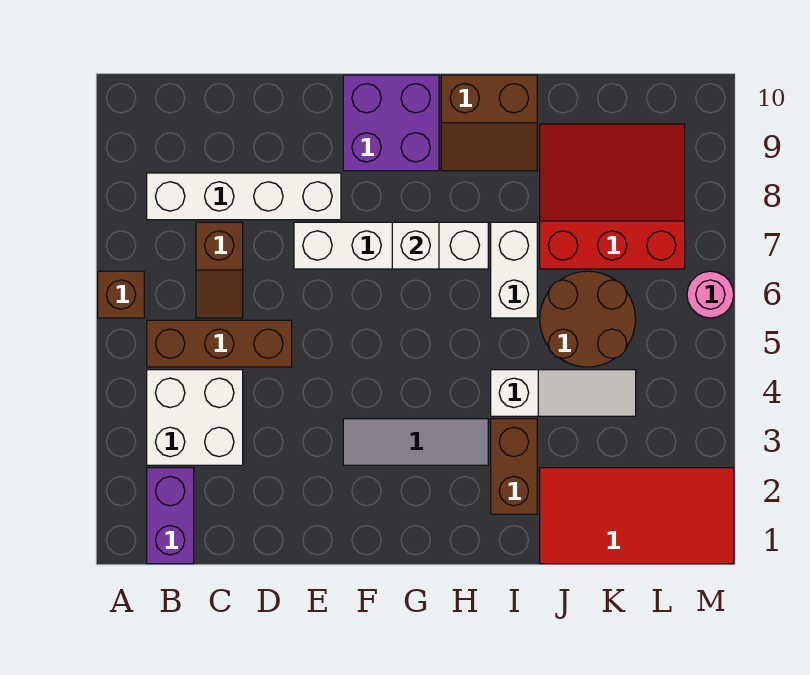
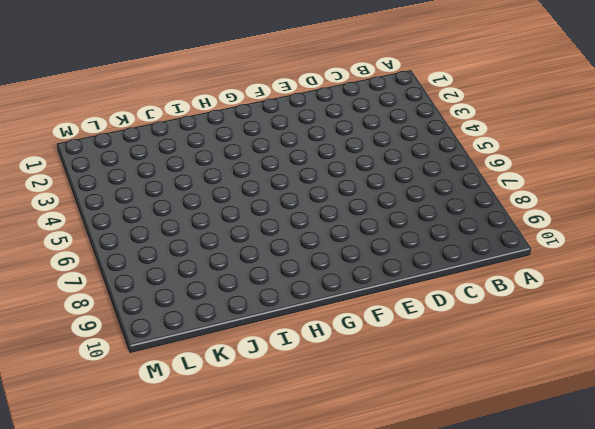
none -> brown 1x1 brick [98,271,144,318]
none -> purple 1x2 brick [147,468,194,564]
none -> white 2x2 brick [147,370,243,465]

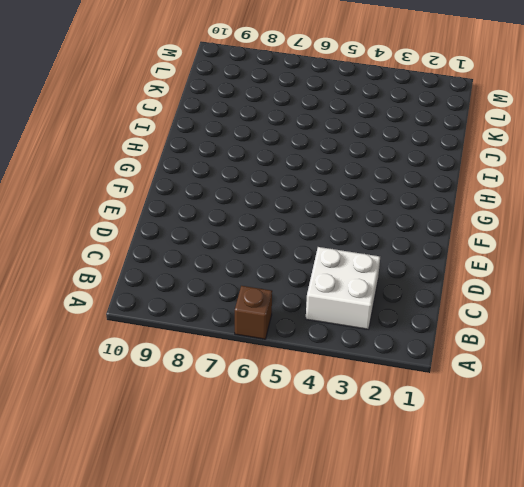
none -> purple 1x2 brick [147,468,194,564]
none -> brown 1x3 brick [147,320,292,367]
none -> white 1x4 brick [147,173,341,220]

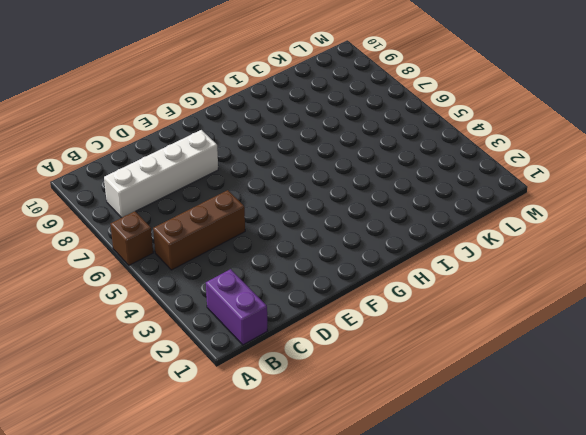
none -> white 2x2 brick [147,370,243,465]
none -> brown 1x2 slope [196,222,243,318]
none -> white 1x4 brick [294,222,488,269]

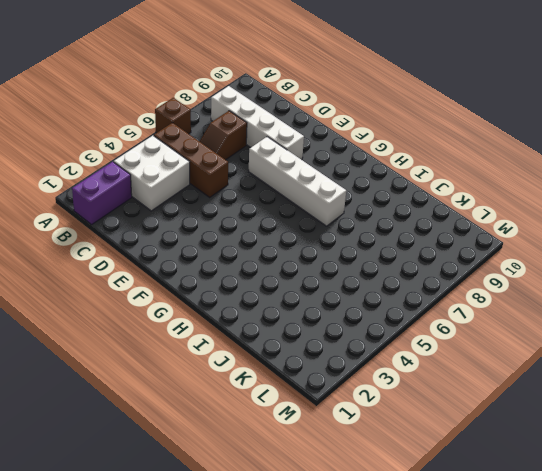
none -> grey 1x3 tile [343,419,488,465]
none -> purple 2x2 brick [343,75,439,171]
none -> brown 2x2 slope [441,75,537,171]

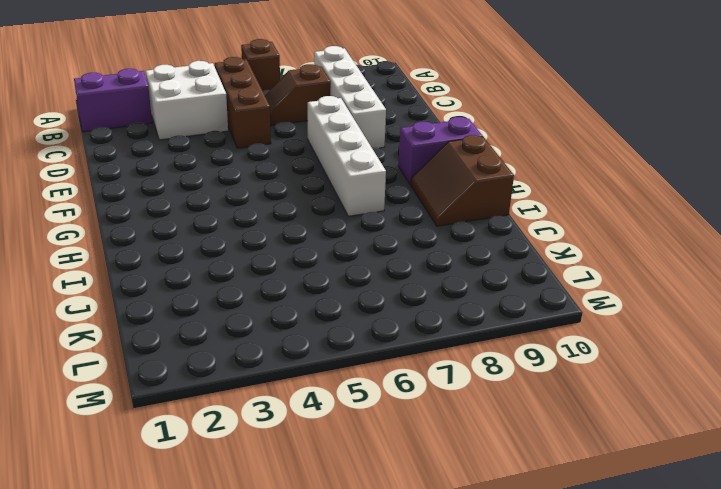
purple 1x2 brick [398,117,483,184] -> purple 2x2 brick [343,75,439,171]
none -> grey 1x3 tile [343,419,488,465]
none -> brown 1x2 brick [491,419,537,514]
none -> white 1x3 slope [491,370,636,416]

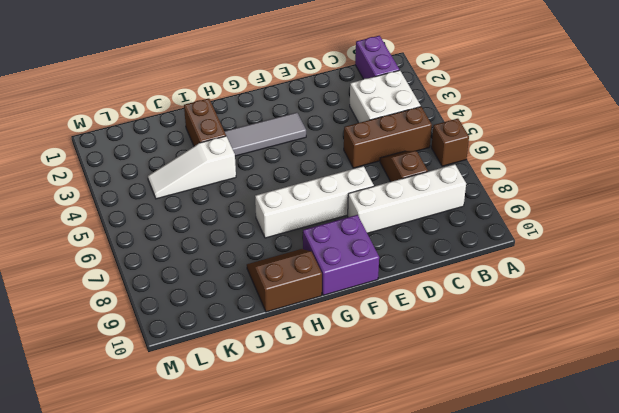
none -> white 1x2 brick [491,222,537,318]
none -> red 2x4 tile [540,468,734,564]
none -> brown 2x2 round brick [540,271,635,367]

